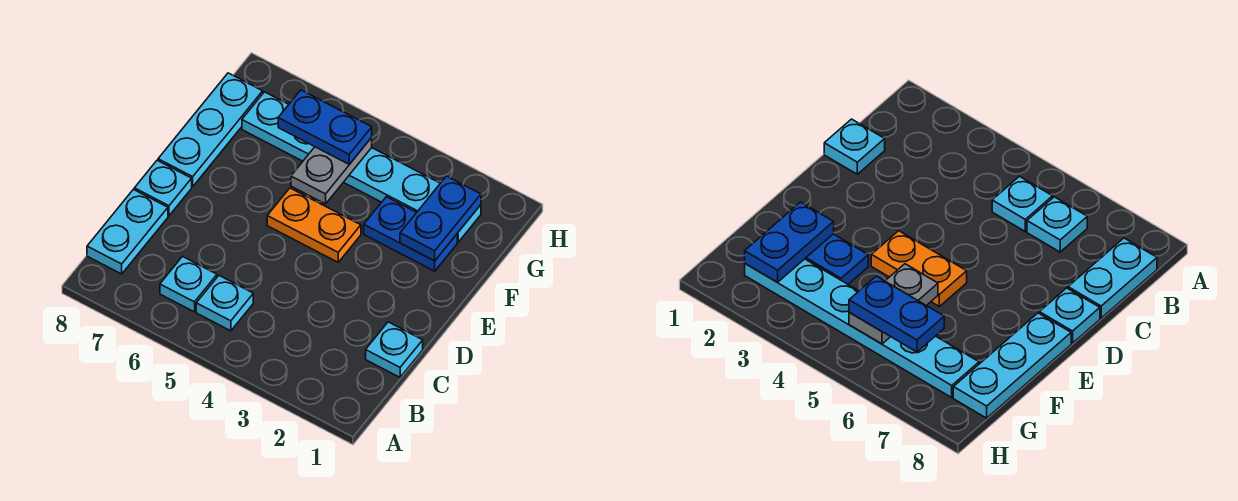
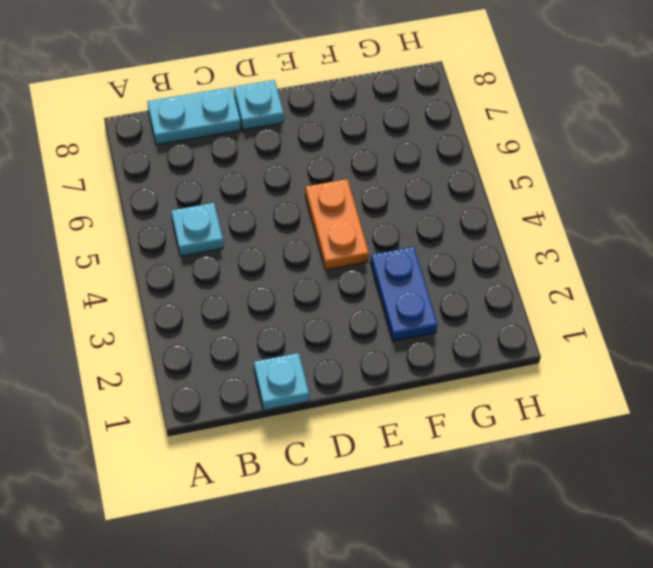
none -> cyan 1x1 plate [160,256,217,312]
none -> cyan 1x3 plate [158,73,263,187]
none -> cyan 1x6 plate [242,92,481,242]

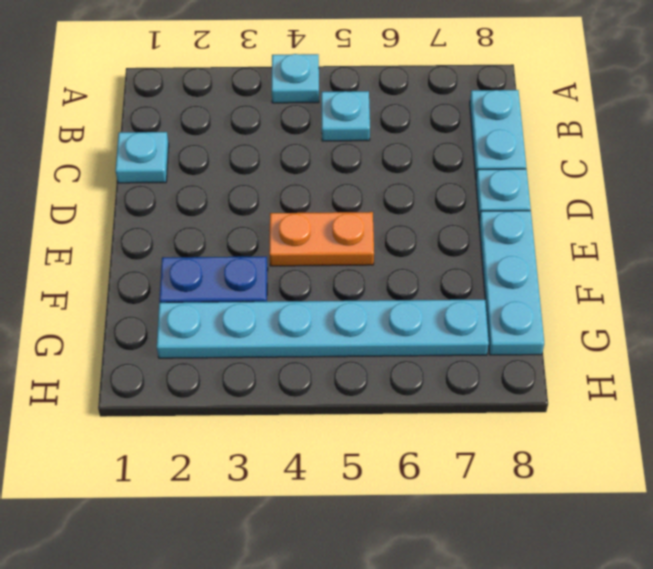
cyan 1x1 plate [272,54,319,103] -> cyan 1x1 plate moved to [160,256,217,312]
none -> blue 1x2 plate [400,176,481,261]
none -> grey 1x2 plate [291,138,372,204]
none -> blue 1x2 plate [278,90,372,164]

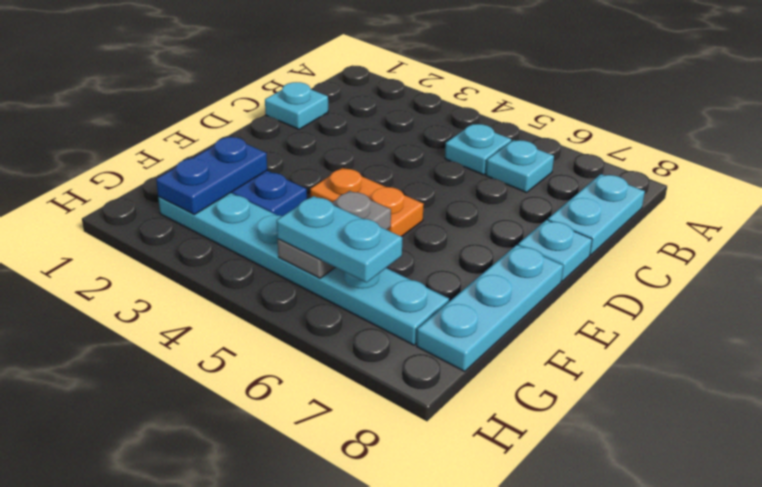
cyan 1x2 plate [277,196,402,283] -> blue 1x2 plate [278,90,372,164]

